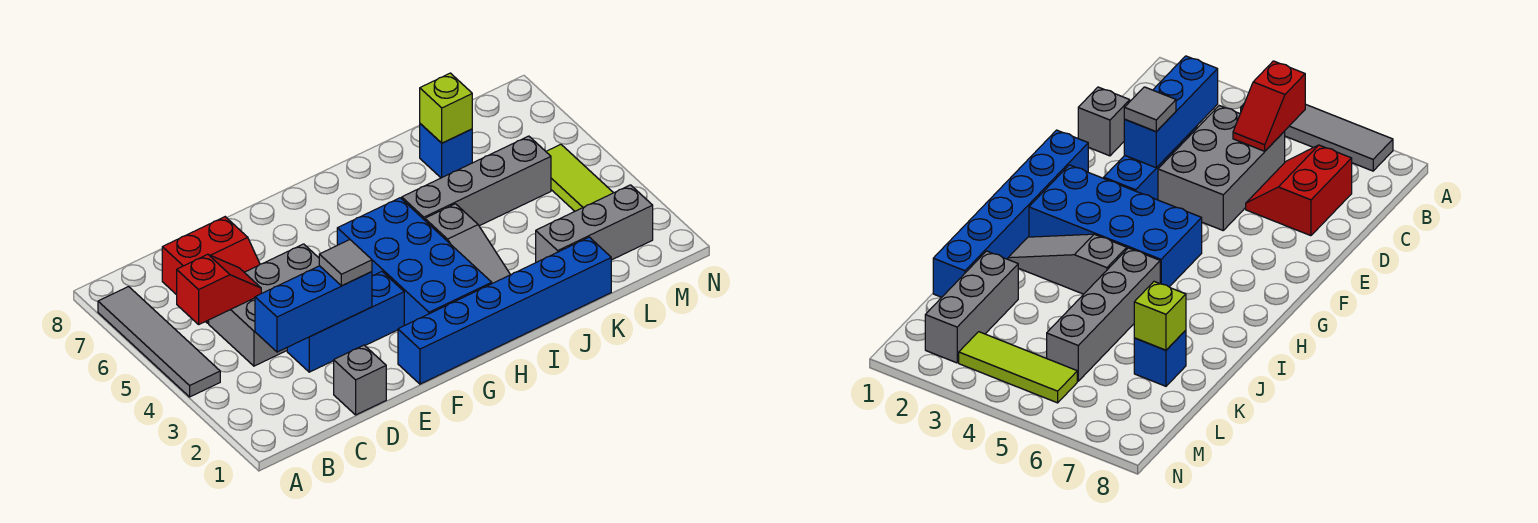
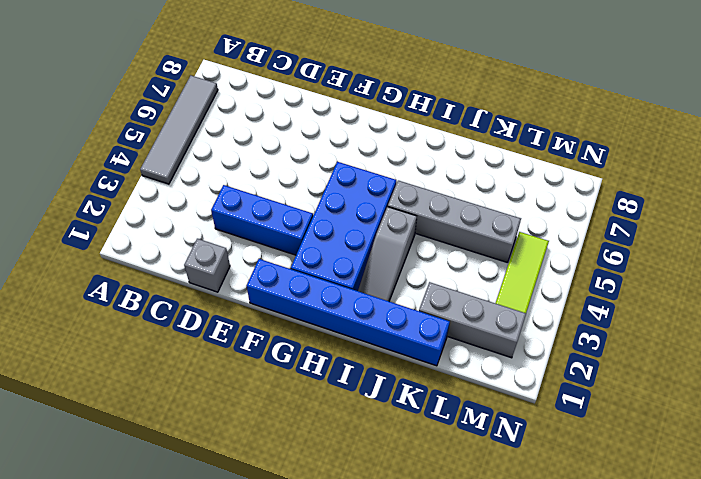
none -> grey 2x3 brick [209,244,319,366]
none -> red 2x2 slope [162,217,260,323]
none -> blue 1x1 brick [420,124,472,178]

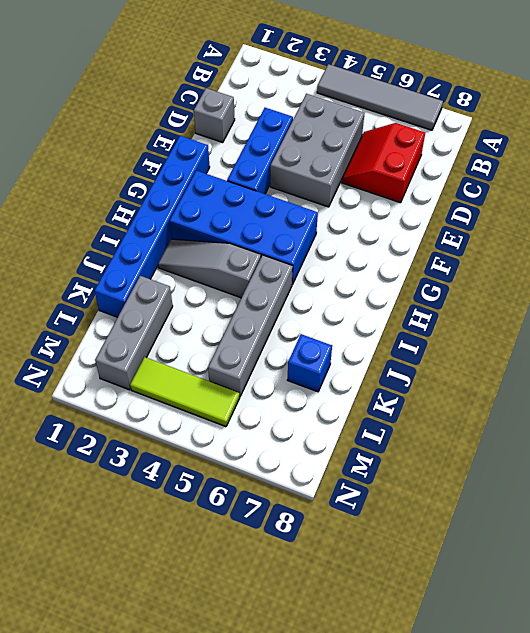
none -> red 1x2 slope [177,254,261,324]
none -> blue 1x3 brick [255,266,372,352]
none -> lime 1x1 brick [420,73,472,143]

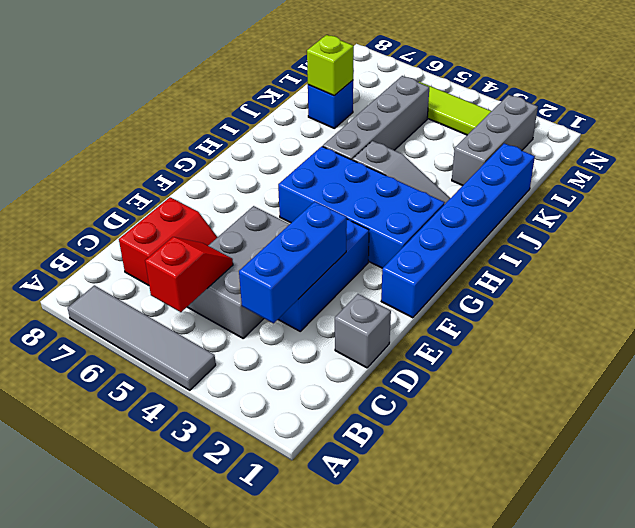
none -> grey 1x1 tile [319,240,372,286]

